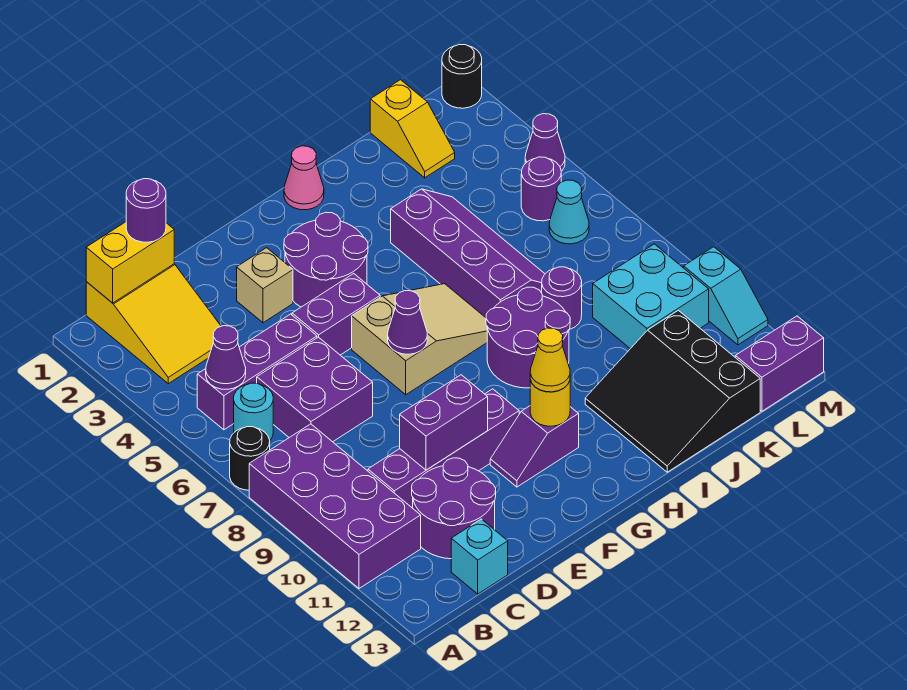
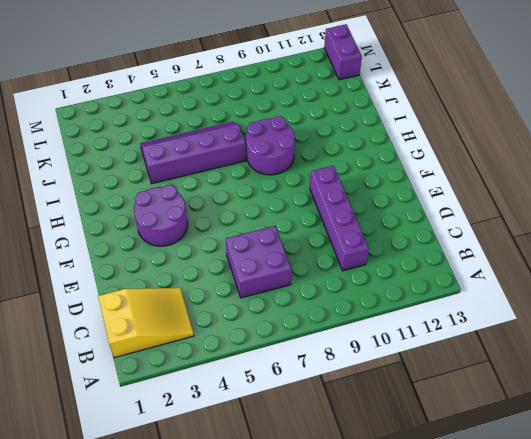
none -> black 1x1 round brick [230,427,270,490]
none -> purple 2x4 brick [249,424,421,588]
none -> purple 1x3 brick [197,314,317,430]
none -> cyan 1x1 round brick [234,383,273,440]

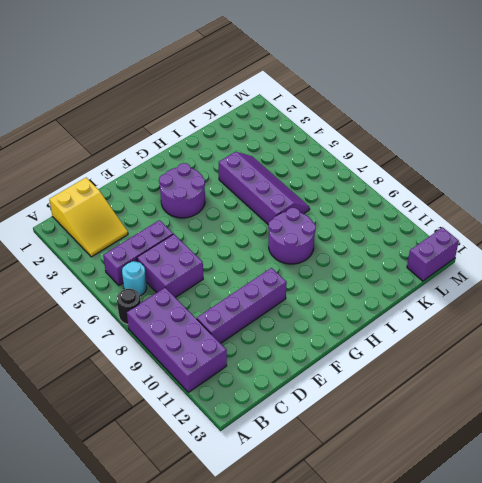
none -> purple 2x2 round brick [412,458,496,559]
none -> cyan 1x1 brick [451,519,508,594]
none -> tan 1x1 brick [237,248,293,323]
none -> purple 1x2 brick [292,274,380,355]

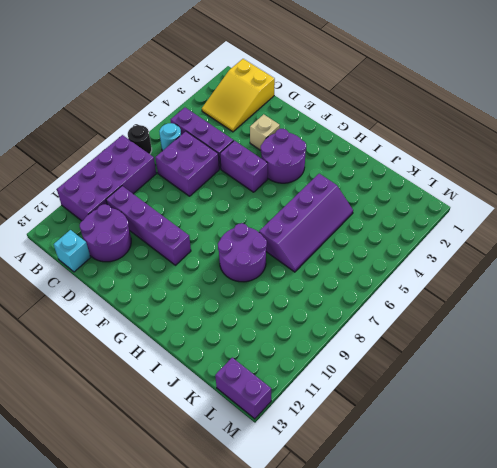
none -> tan 2x3 slope [352,284,487,395]
none -> purple 1x2 slope [490,406,579,487]
none -> pink 1x1 cone [284,146,324,210]
none -> black 3x3 slope [585,310,760,472]

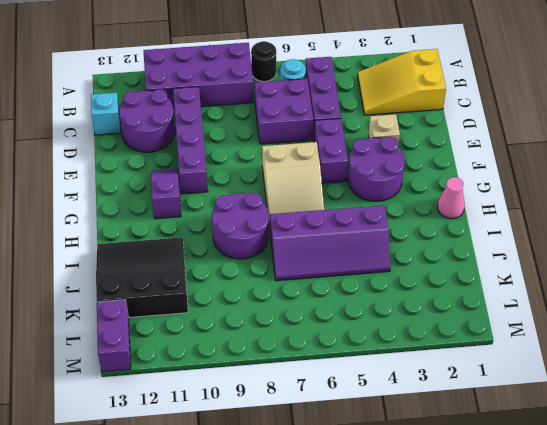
none -> purple 1x1 round brick [542,267,582,330]
none -> yellow 1x2 slope [370,80,455,178]
none -> cyan 2x2 brick [593,244,709,349]
none -> purple 1x1 round brick [521,157,561,221]

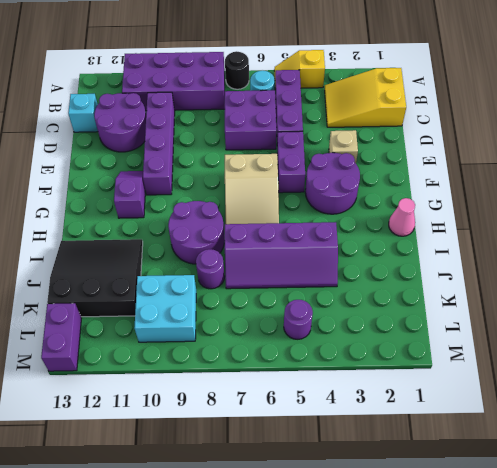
yellow 1x2 slope [274,50,325,88] -> yellow 1x2 slope moved to [370,80,455,178]
none -> cyan 1x1 cone [549,180,589,244]
none -> black 1x1 round brick [442,45,482,108]
none -> purple 1x1 cone [525,114,565,171]
none -> cyan 1x2 slope [684,247,768,345]

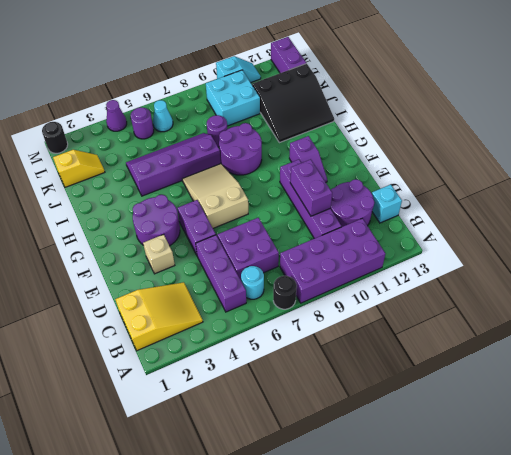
none -> pink 1x1 cone [284,146,324,210]
none -> yellow 1x2 brick [86,222,174,303]
none -> purple 1x1 cone [206,326,246,389]
none -> purple 1x1 cone [388,291,427,354]

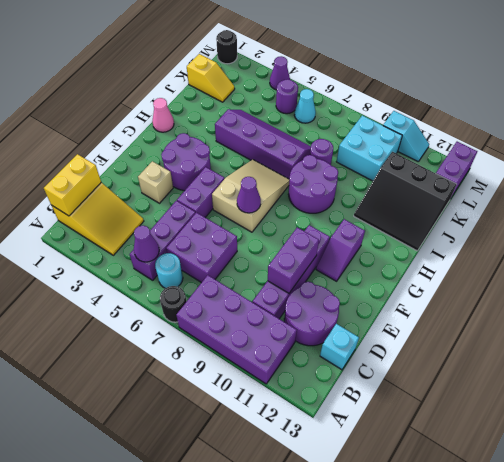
none -> yellow 1x1 round brick [530,380,570,426]
none -> purple 1x1 round brick [126,179,166,242]
none -> yellow 1x1 cone [530,328,570,392]

